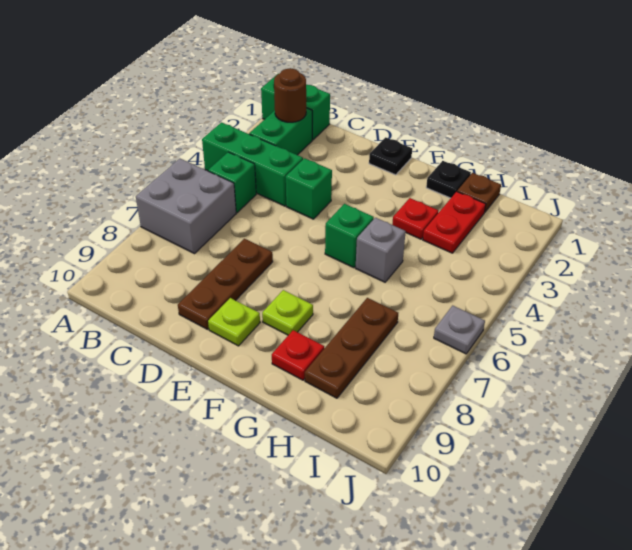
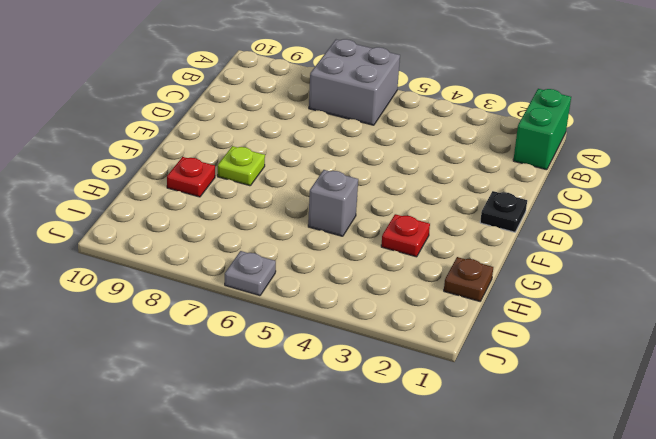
none -> green 1x3 brick [202,122,303,206]
none -> green 1x2 brick [249,108,312,155]
none -> green 1x1 brick [208,152,256,213]

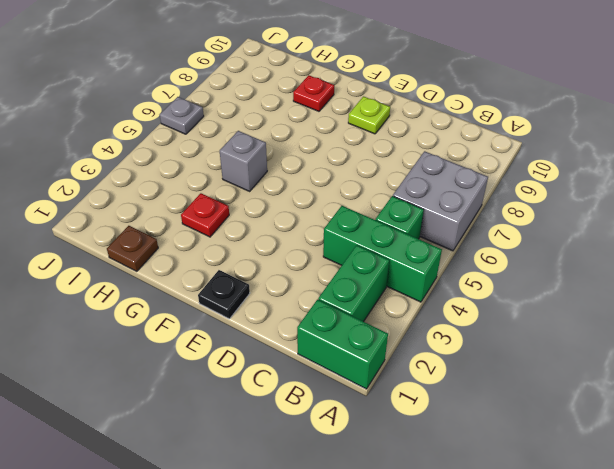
none -> green 1x1 brick [286,158,332,219]
none -> brown 1x3 plate [178,239,273,329]
none -> green 1x1 brick [325,204,374,268]

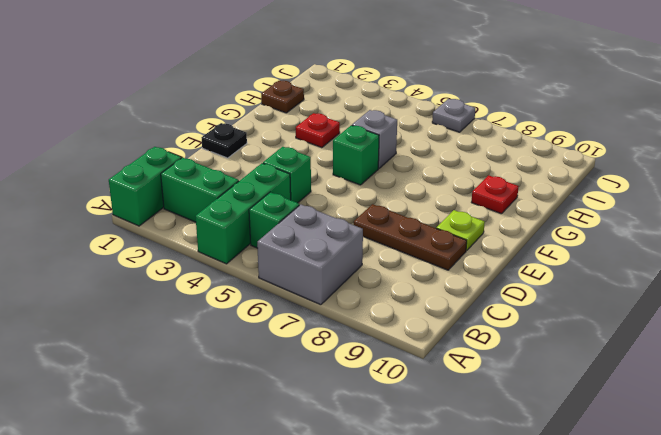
none -> lime 1x1 plate [262,290,313,335]
none -> black 1x1 plate [426,161,471,198]
none -> red 1x2 plate [423,192,486,253]

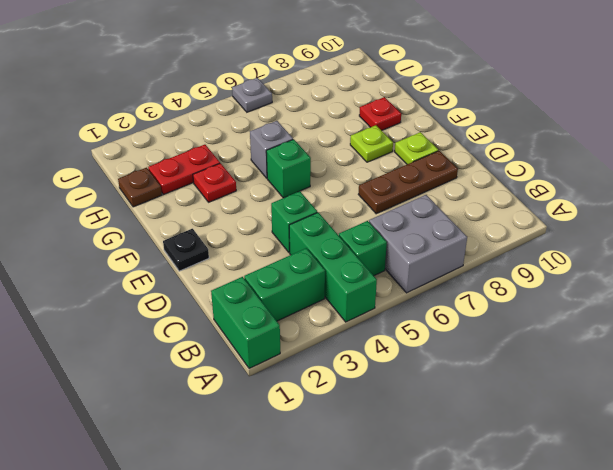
none -> black 1x1 plate [426,161,471,198]
none -> brown 1x3 plate [305,298,398,398]
none -> brown 1x1 round brick [274,68,306,122]

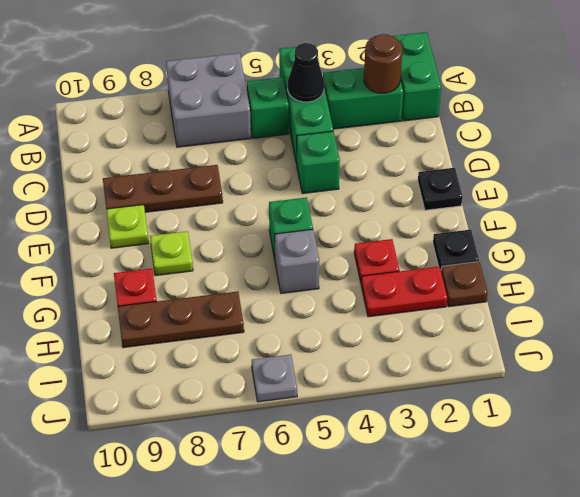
black 1x1 cone [288,43,324,102] -> none

